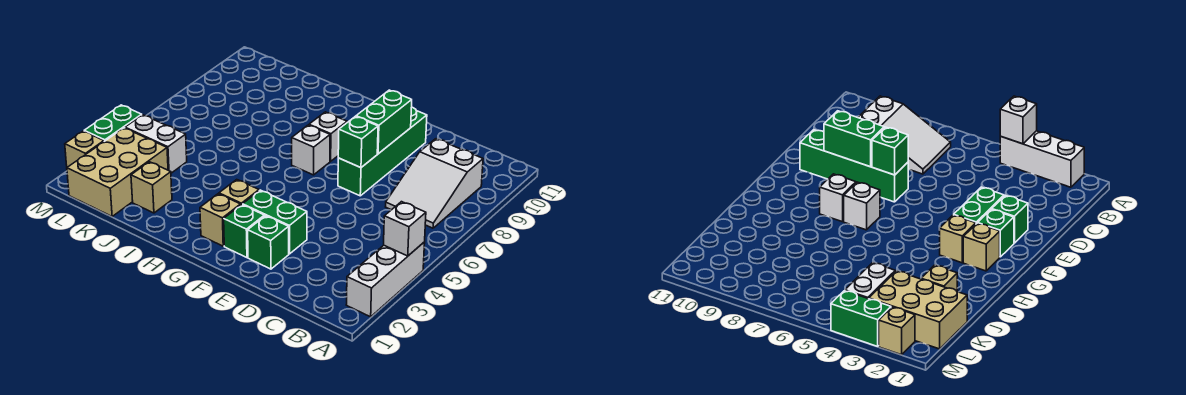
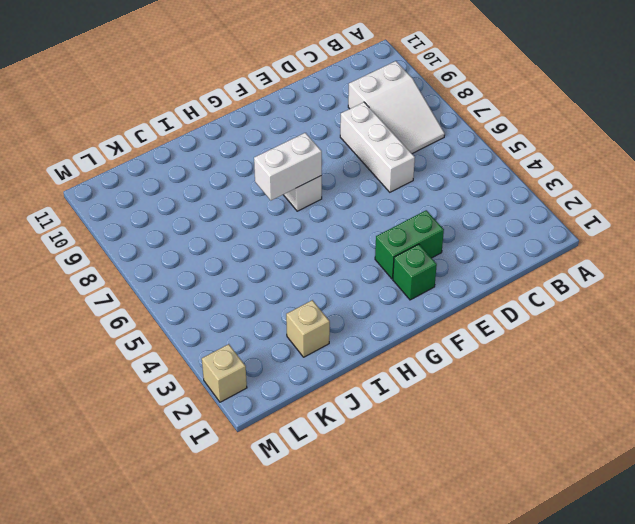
white 1x3 brick [340,102,415,192] -> white 1x3 brick moved to [346,242,425,317]
white 1x2 brick [254,133,322,200] -> white 1x2 brick moved to [125,115,187,173]
none -> green 1x1 brick [248,216,289,269]
none -> green 1x4 brick [338,107,427,196]
none -> tan 1x1 brick [200,194,241,246]

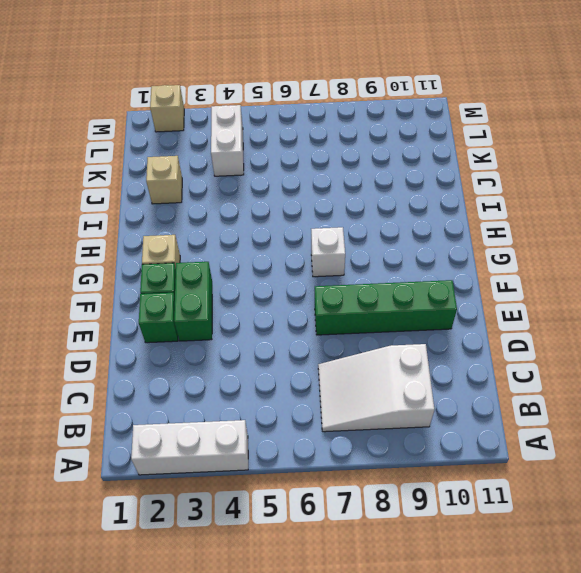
none -> tan 1x1 brick [219,180,259,205]
none -> white 1x1 brick [309,112,347,161]
none -> tan 2x3 brick [67,128,168,216]

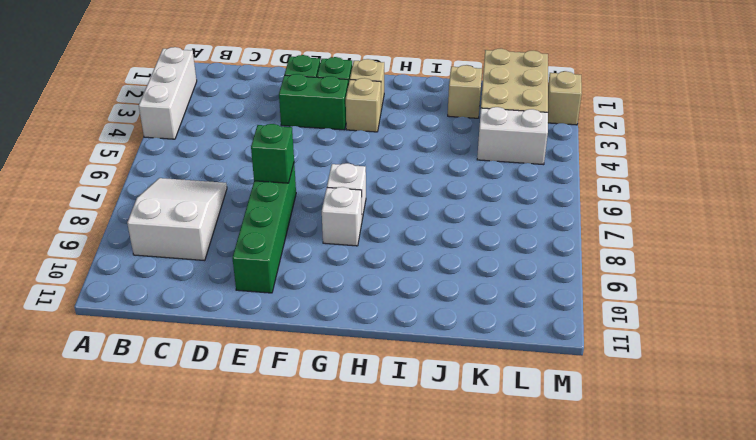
none -> green 1x2 brick [84,105,142,141]
none -> white 1x1 brick [384,202,426,256]
none -> green 1x2 brick [356,90,412,154]

